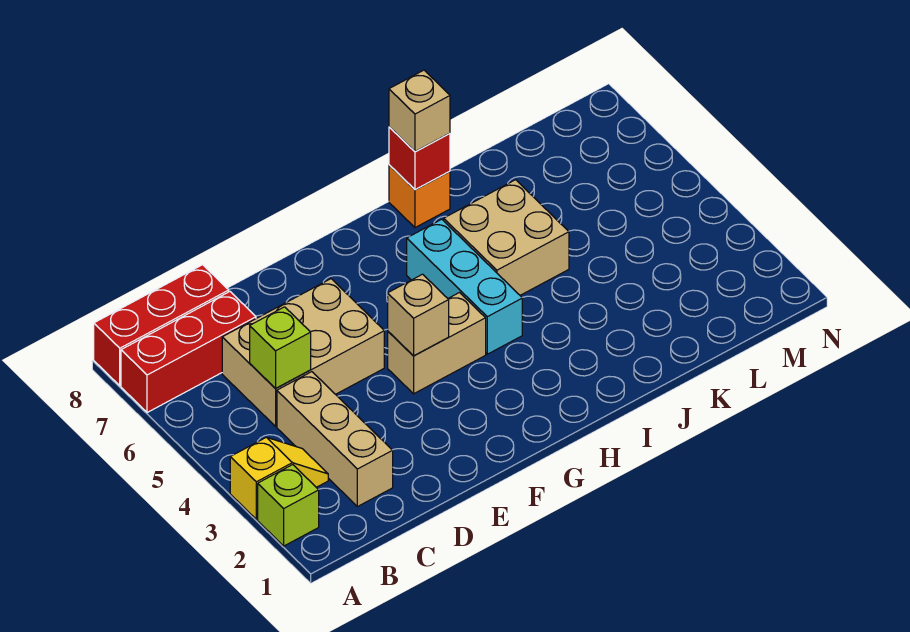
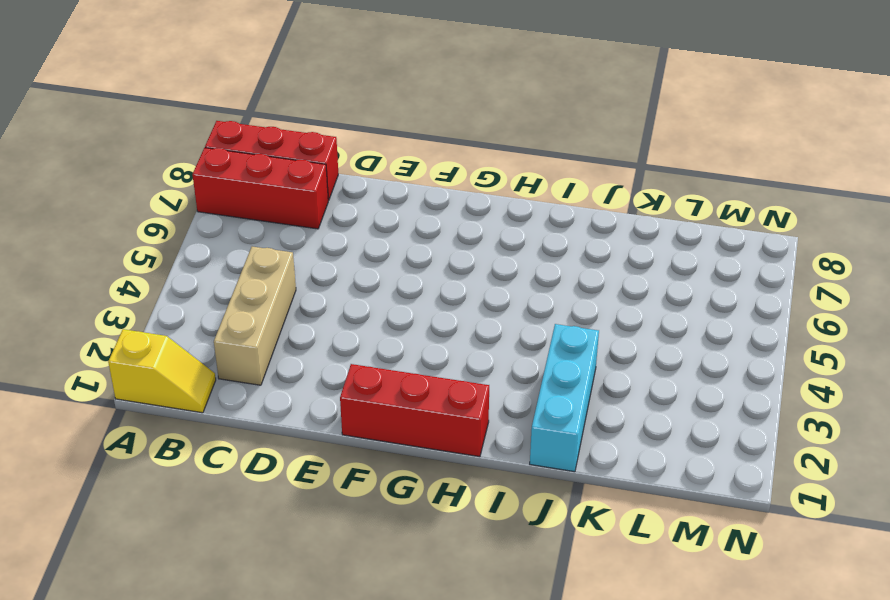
yellow 1x2 slope [108,329,216,413] -> yellow 1x2 slope moved to [230,437,328,519]
red 1x3 brick [340,364,489,457] -> none
cyan 1x3 brick [530,324,599,472] -> cyan 1x3 brick moved to [407,219,522,354]
none -> lime 1x1 brick [258,465,319,546]
none -> tan 2x3 brick [222,279,384,426]
none -> tan 1x2 brick [388,293,486,394]

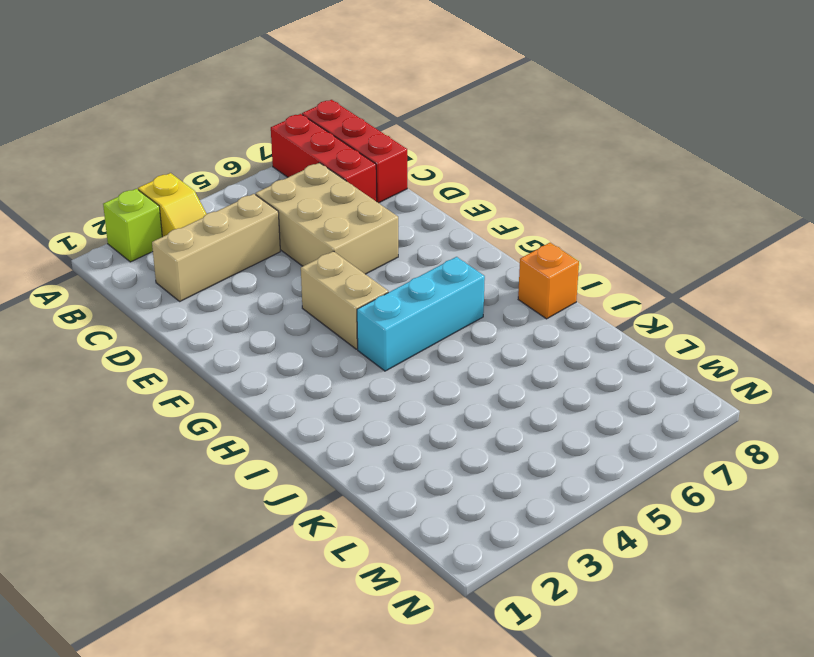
none -> tan 2x2 brick [444,180,569,295]
none -> lime 1x1 brick [250,307,311,388]
none -> tan 1x1 brick [388,274,449,356]

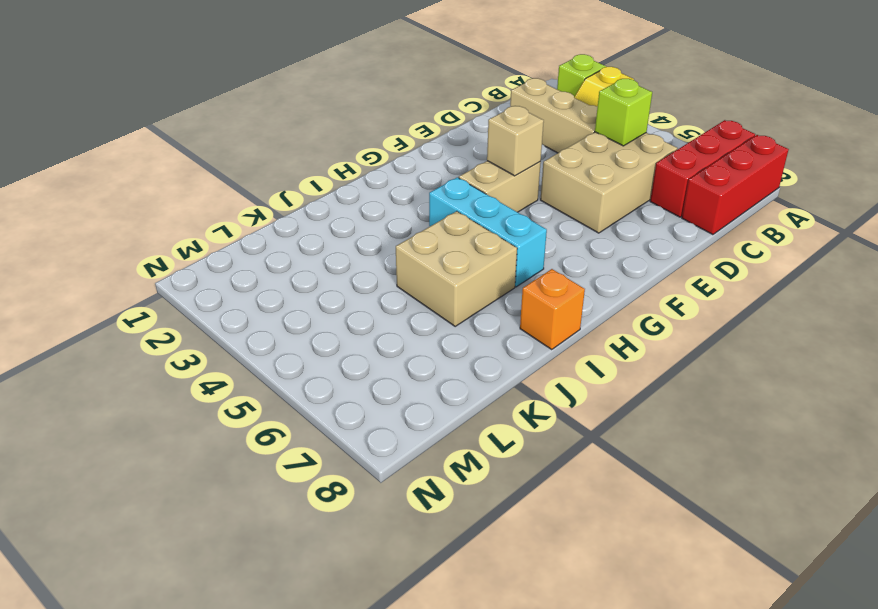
none -> red 1x1 brick [389,127,450,190]
none -> tan 1x1 brick [389,70,450,152]

